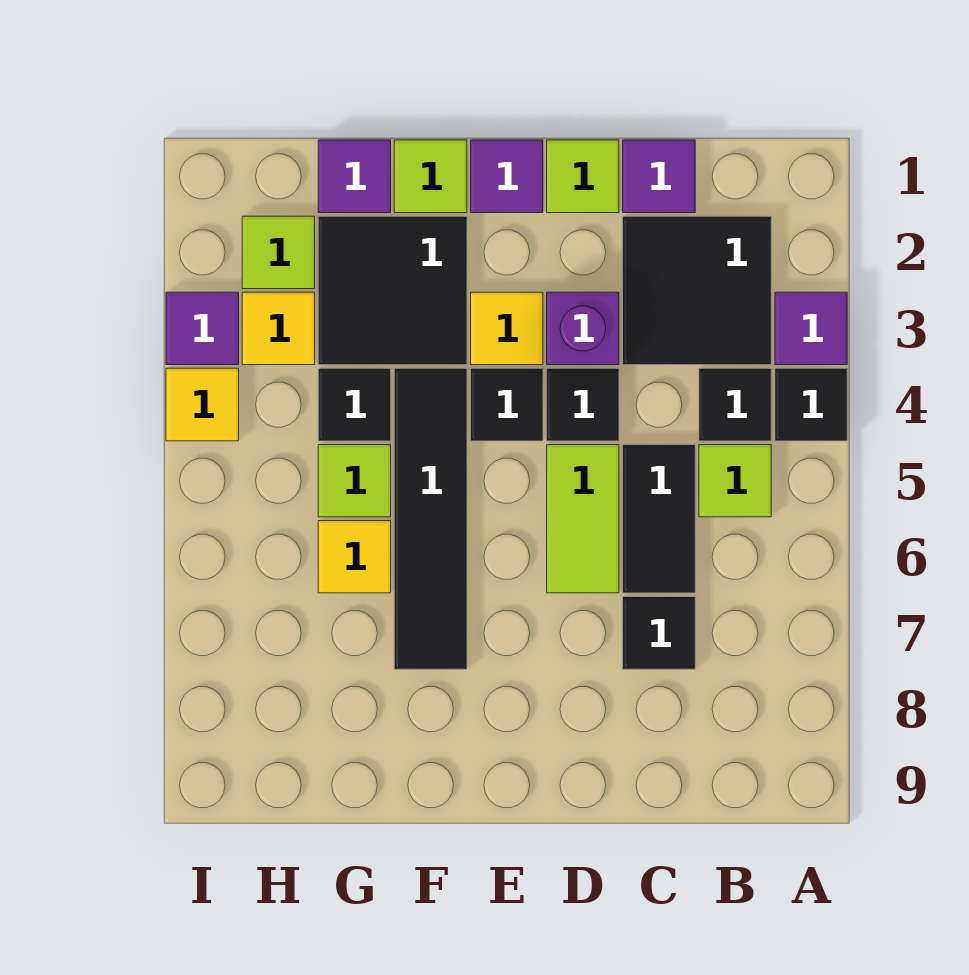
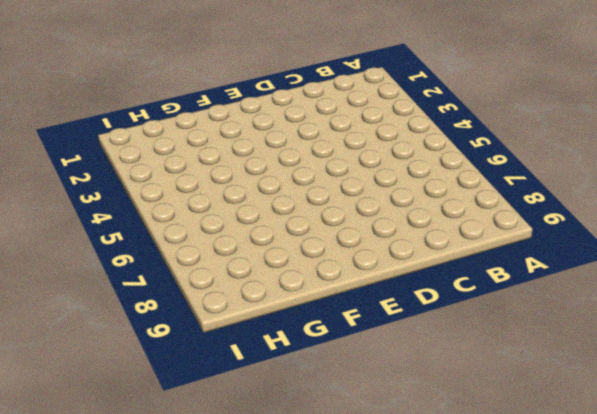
none -> purple 1x1 tile [775,292,847,365]
none -> black 1x1 tile [775,368,847,441]
none -> black 2x2 tile [623,216,771,365]

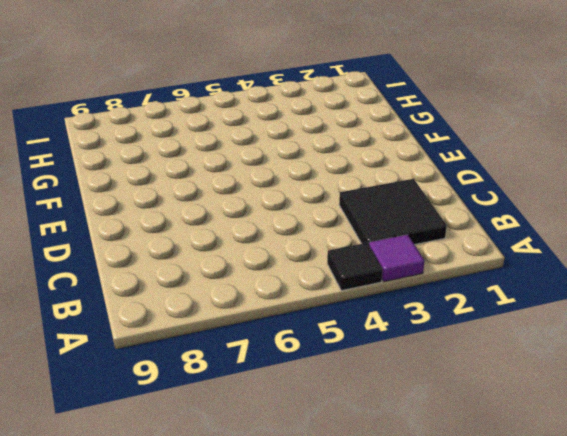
none -> black 1x1 tile [699,368,771,441]
none -> lime 1x1 tile [699,445,771,517]
none -> purple 1x1 tile [623,140,695,213]

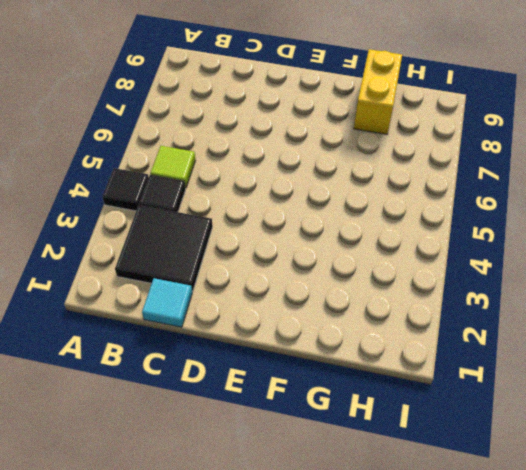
cyan 1x1 tile [142,278,192,327] -> purple 1x1 tile [623,140,695,213]
yellow 1x2 brick [354,49,402,134] -> none
none -> purple 1x1 tile [775,292,847,365]
none -> black 1x2 tile [623,445,695,593]
none -> black 1x1 tile [623,597,695,669]

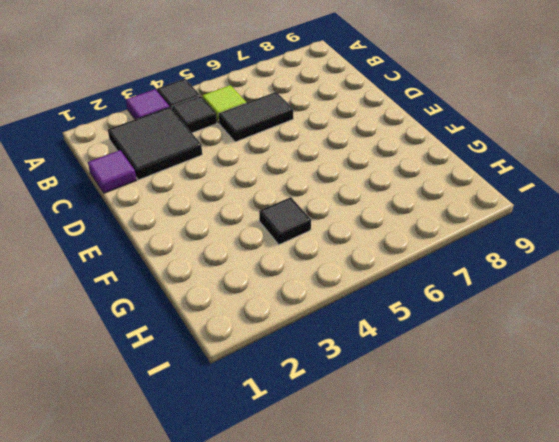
none -> black 1x1 tile [623,597,695,669]
none -> lime 1x1 tile [547,140,619,213]
none -> purple 1x1 brick [547,292,619,365]

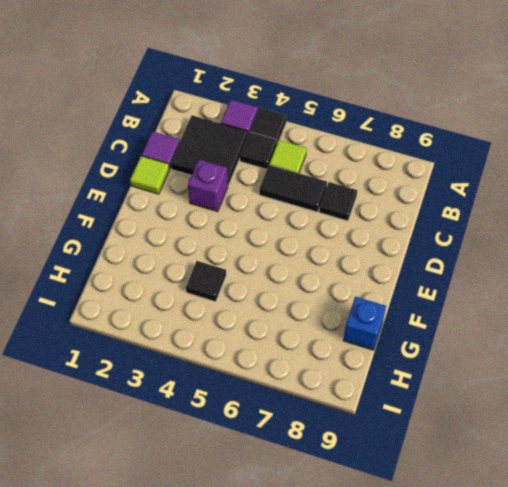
blue 1x1 brick [343,297,386,350] -> none
none -> black 1x1 tile [547,368,619,441]
none -> lime 1x2 tile [547,445,619,593]
none -> purple 1x1 tile [471,140,543,213]

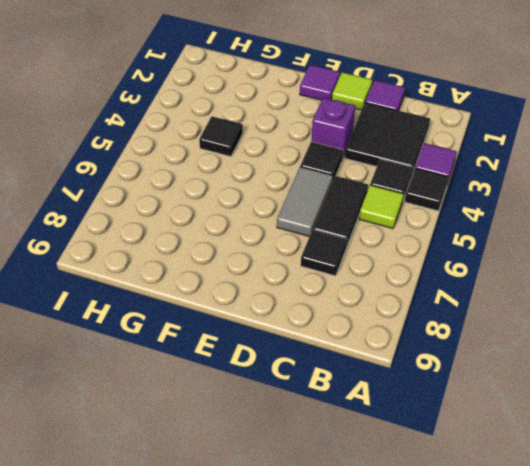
grey 1x2 tile [277,167,333,237] -> lime 1x2 tile [547,445,619,593]
none -> yellow 1x1 tile [471,292,543,365]
none -> black 1x1 tile [471,368,543,441]
none -> lime 1x1 tile [394,140,467,213]

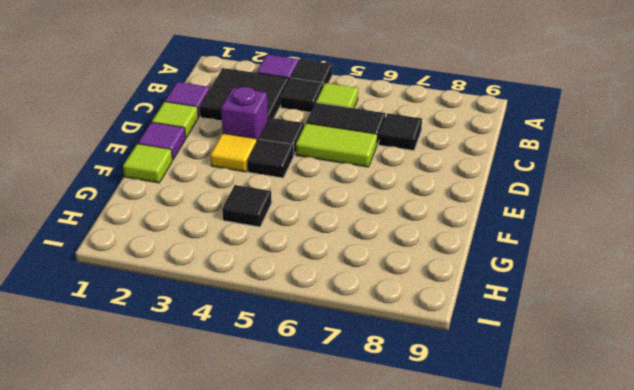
none -> black 2x2 tile [318,216,467,365]
none -> black 1x4 tile [394,368,467,669]
none -> purple 1x1 tile [318,140,391,213]

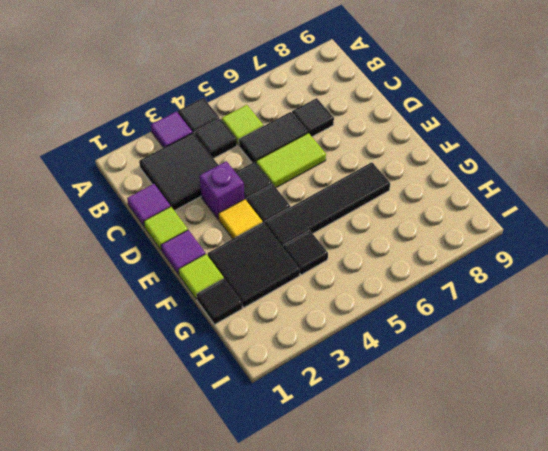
black 1x1 tile [197,278,242,324] -> purple 1x1 tile [318,140,391,213]
none -> lime 1x1 tile [318,445,391,517]
none -> yellow 1x1 tile [318,521,391,593]
none -> lime 1x1 tile [242,216,315,289]

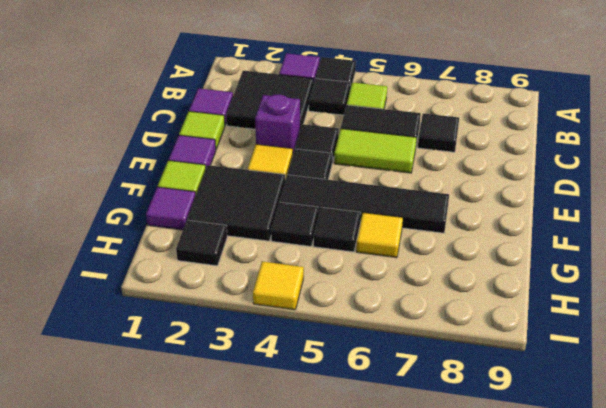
black 1x1 tile [314,207,361,252] -> lime 1x1 tile [318,445,391,517]
black 1x1 tile [176,220,227,266] -> lime 1x1 tile [242,216,315,289]
none -> yellow 1x1 tile [242,292,315,365]
none -> purple 1x1 tile [166,292,239,365]

